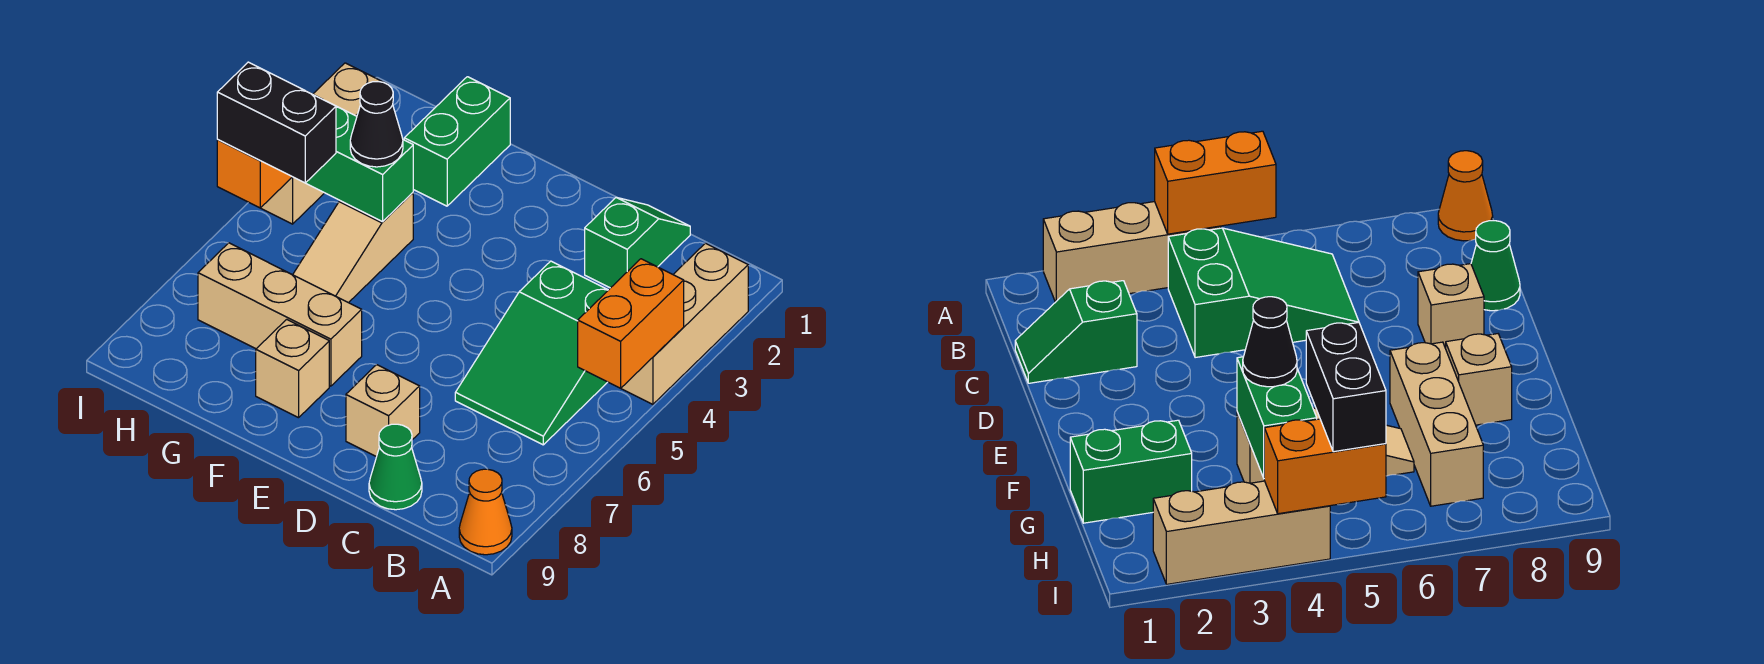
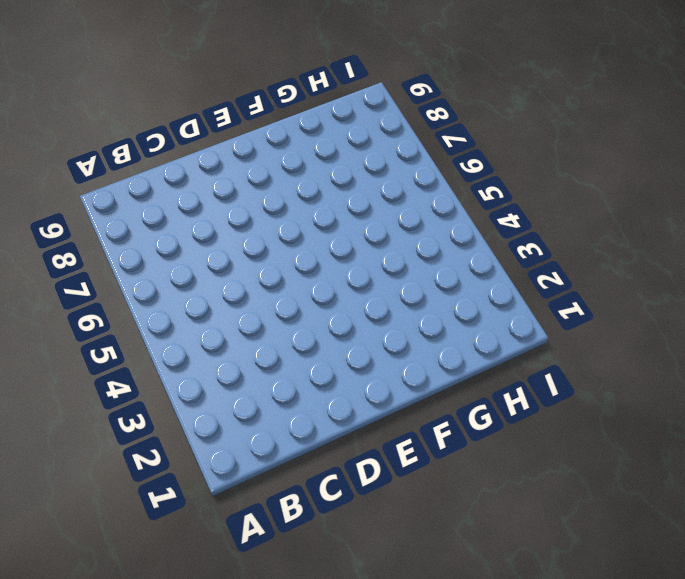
none -> tan 1x3 brick [621,243,748,404]
none -> orange 1x1 cone [459,469,512,555]
none -> green 2x3 slope [455,261,608,445]

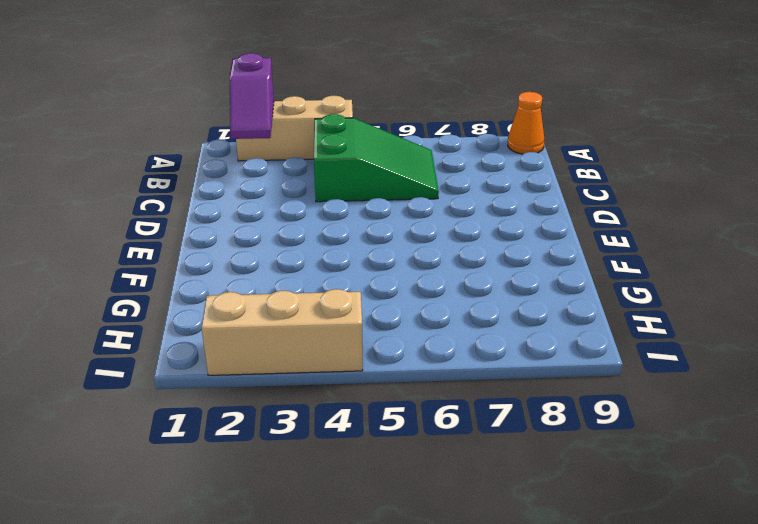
purple 1x2 slope [230,53,274,139] -> none
none -> green 1x2 slope [585,197,690,288]
none -> green 1x1 cone [369,424,422,510]
none -> tan 1x1 brick [346,365,420,457]

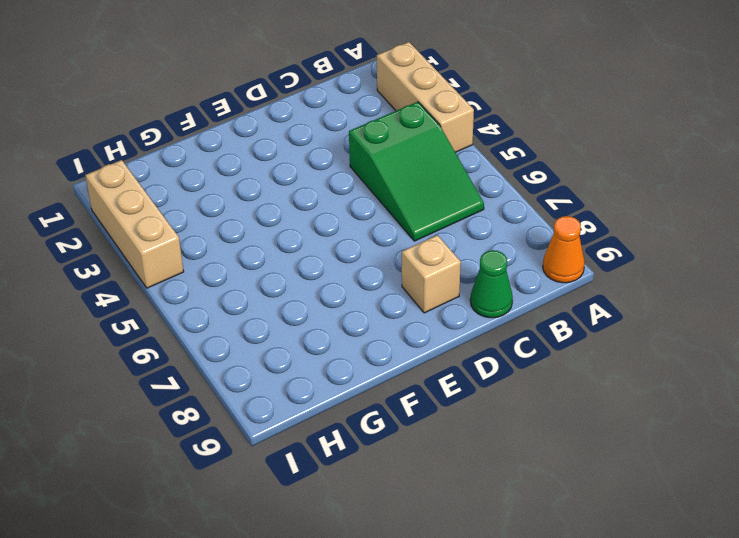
none -> green 1x2 slope [585,197,690,288]
none -> tan 1x3 brick [198,243,362,386]
none -> tan 1x1 brick [256,319,329,418]

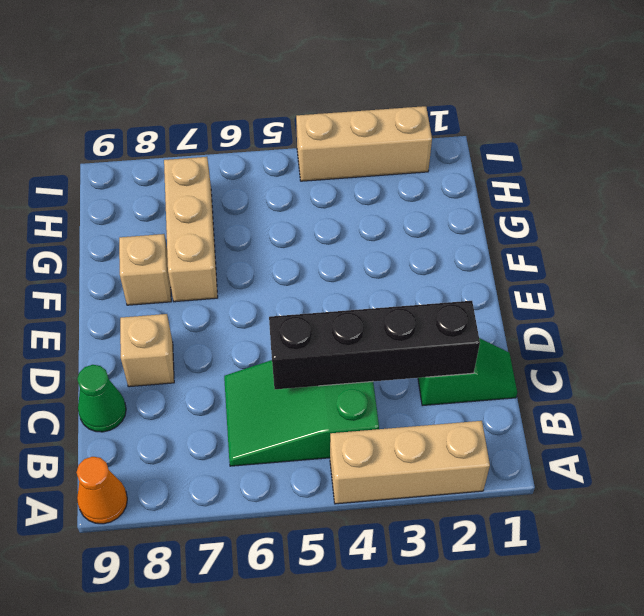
black 1x4 brick [269,301,480,389] -> none
none -> green 1x2 brick [404,77,510,206]
none -> tan 1x3 slope [293,193,413,303]
none -> orange 1x2 brick [578,259,684,388]

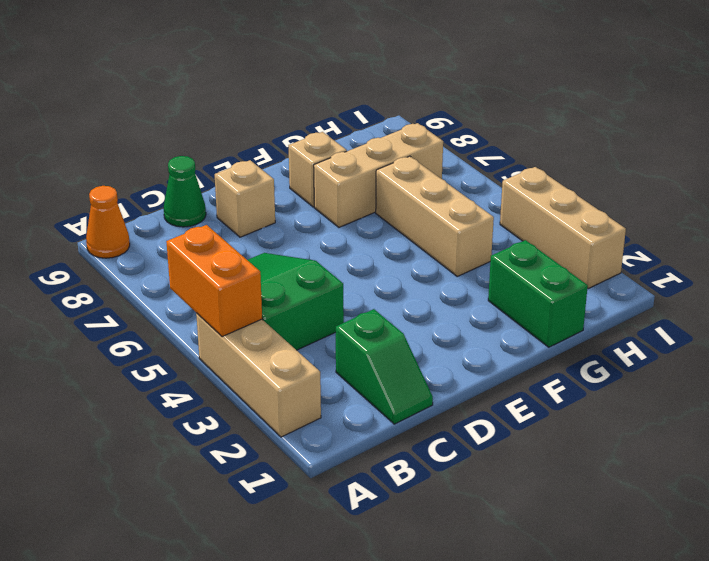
tan 1x3 brick [376,156,494,276] -> tan 1x3 slope [293,193,413,303]
none -> green 1x2 brick [306,106,413,222]
none -> orange 1x2 brick [217,140,292,208]
none -> black 1x1 cone [350,82,403,167]

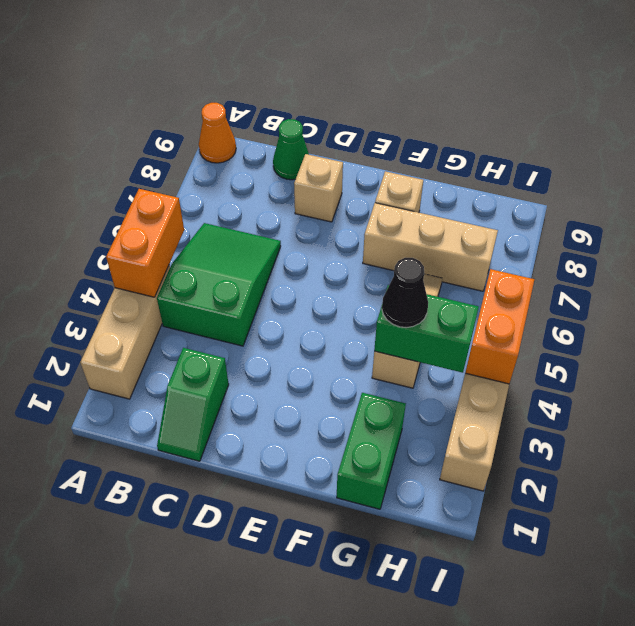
none -> black 1x2 brick [217,62,336,183]

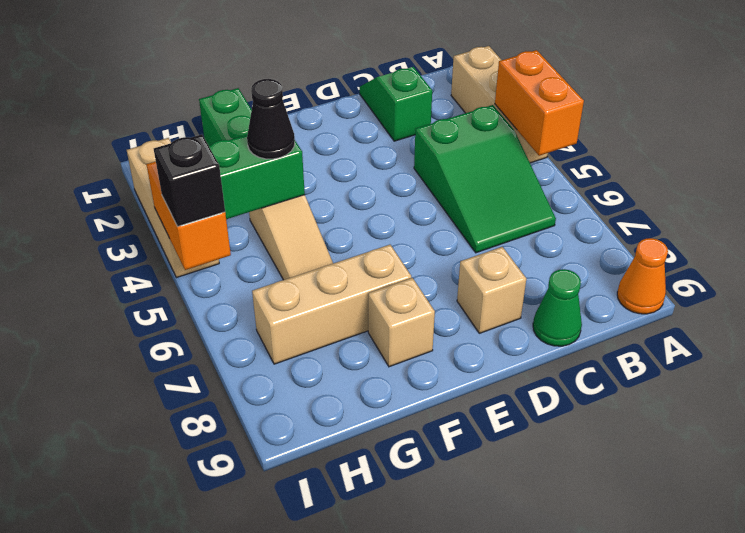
black 1x1 brick [154,134,225,226] -> black 1x2 brick [217,62,336,183]

